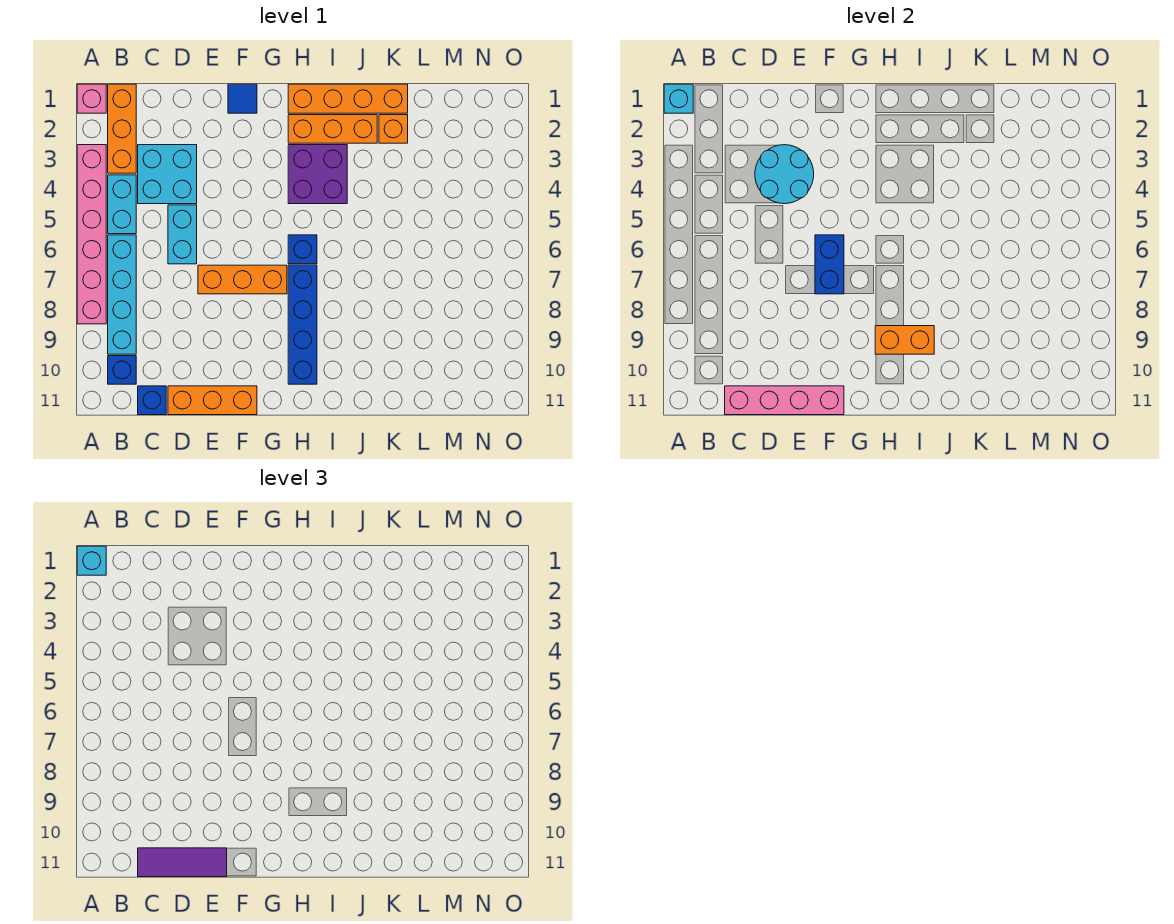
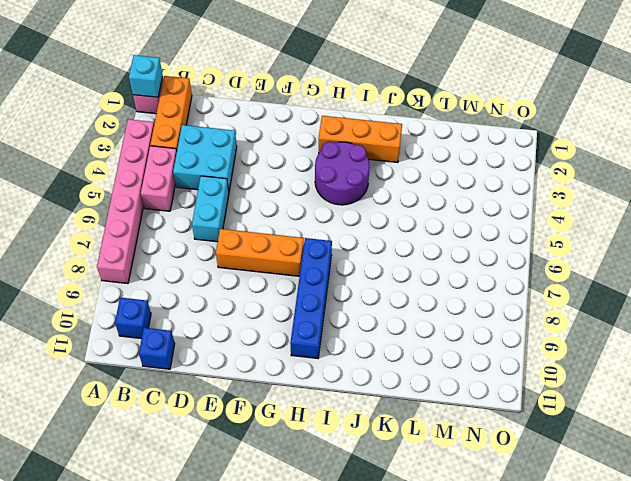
pink 1x2 brick [141,146,177,211] -> cyan 1x2 brick [108,175,136,234]
purple 2x2 round brick [315,142,369,205] -> purple 2x2 brick [288,145,347,204]
none -> cyan 1x4 brick [108,235,136,354]
none -> orange 1x3 brick [168,386,257,415]
none -> blue 1x1 tile [228,84,257,113]

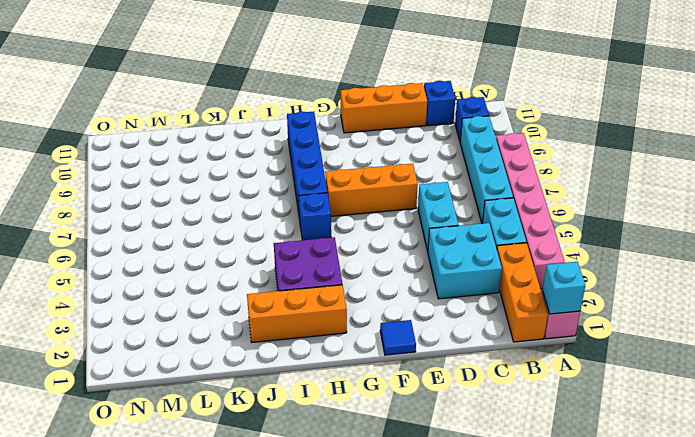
none -> orange 1x4 brick [288,84,408,113]
none -> orange 1x1 brick [379,115,408,143]
none -> pink 1x4 brick [725,386,844,415]

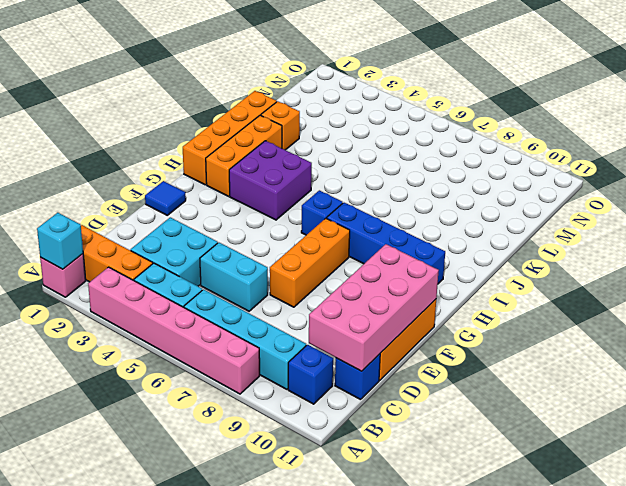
pink 2x4 brick [309,244,439,371] -> pink 1x4 brick [725,386,844,415]
none -> cyan 2x2 round brick [755,145,814,204]
none -> blue 1x2 brick [815,235,844,294]
none -> orange 1x2 brick [875,326,934,354]

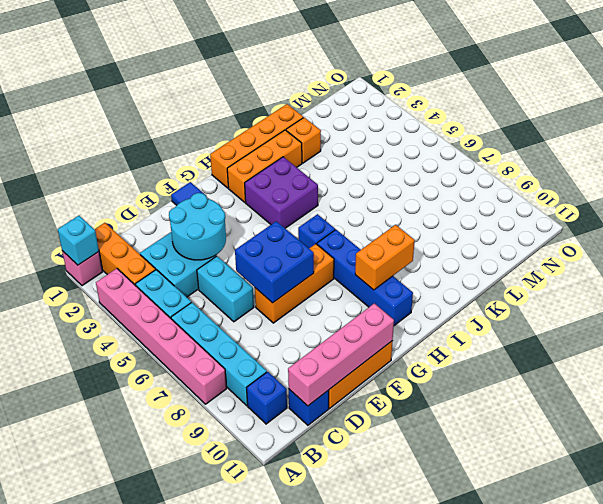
blue 2x2 brick [235,221,314,303] -> blue 1x2 brick [815,235,844,294]
none -> cyan 1x1 brick [77,546,106,575]
none -> purple 1x3 tile [138,848,227,877]

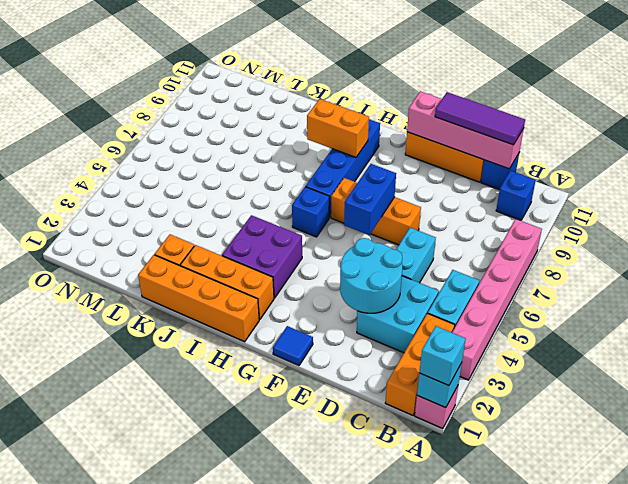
none -> cyan 1x4 brick [108,235,136,354]

